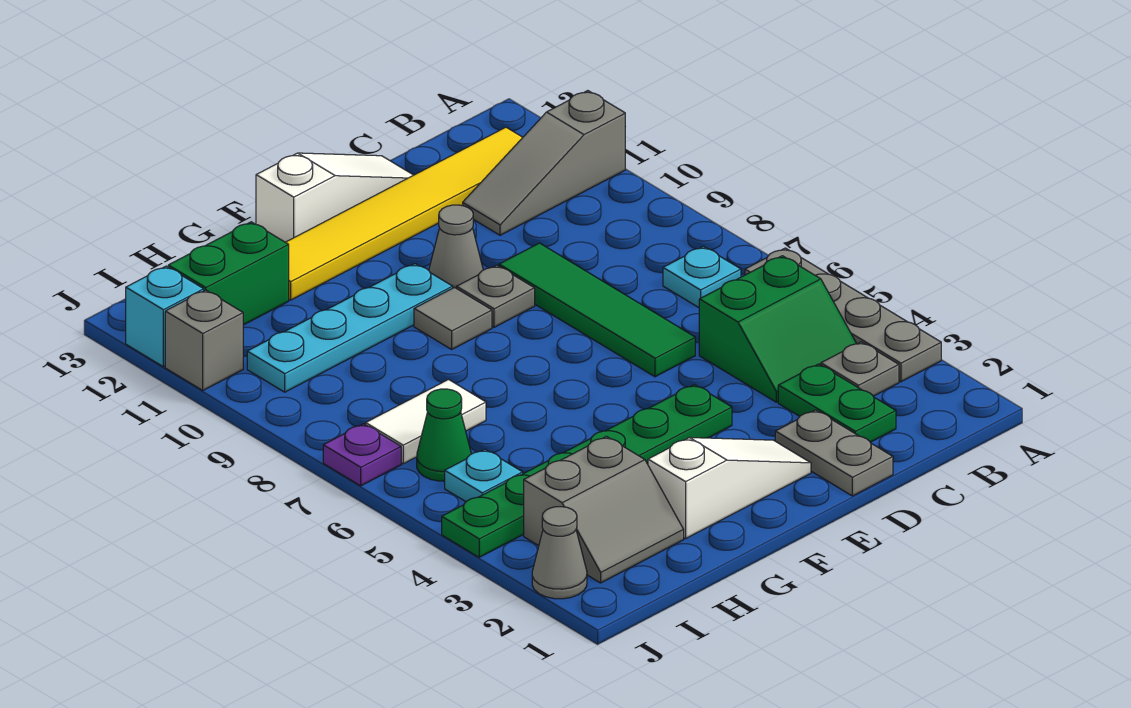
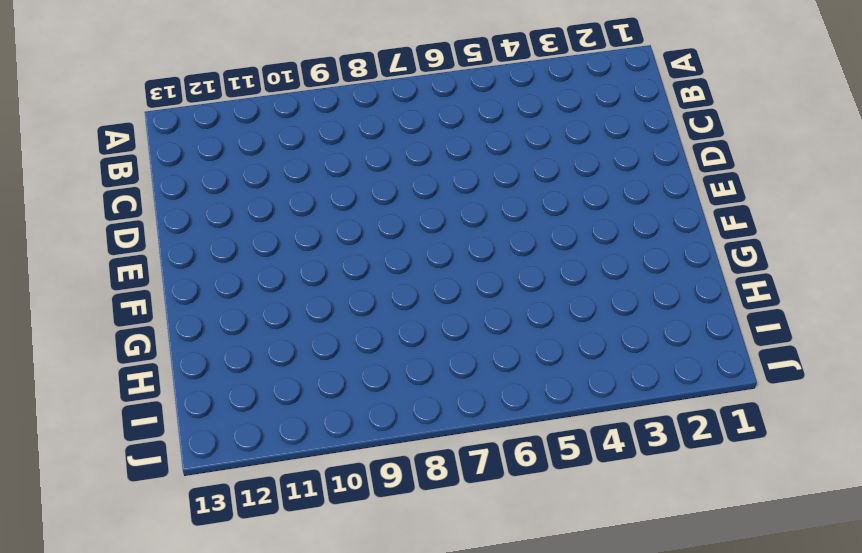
none -> grey 1x4 plate [745,248,941,382]
none -> grey 1x3 slope [463,91,625,235]
none -> grey 1x1 plate [821,342,899,396]

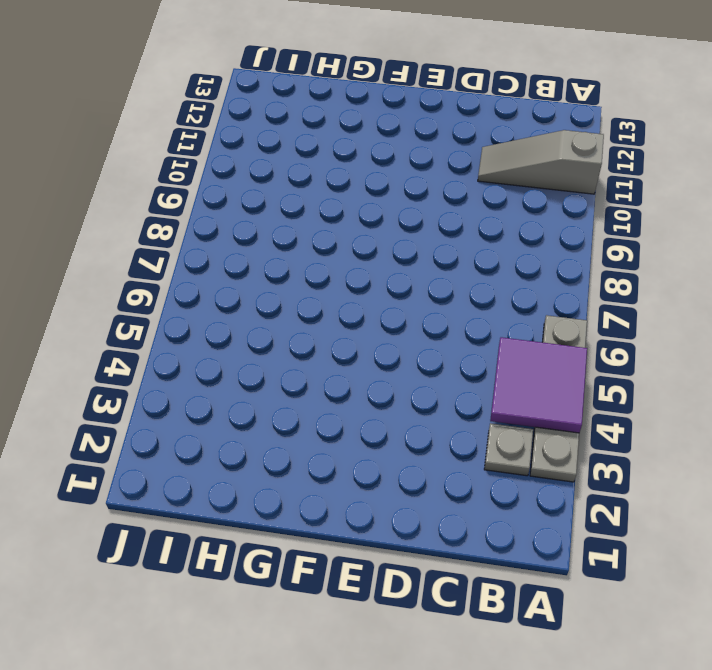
purple 2x2 tile [490,337,587,433] -> none
none -> green 2x2 slope [699,256,857,402]
none -> cyan 1x1 plate [663,246,741,308]
none -> yellow 1x6 tile [286,127,523,300]

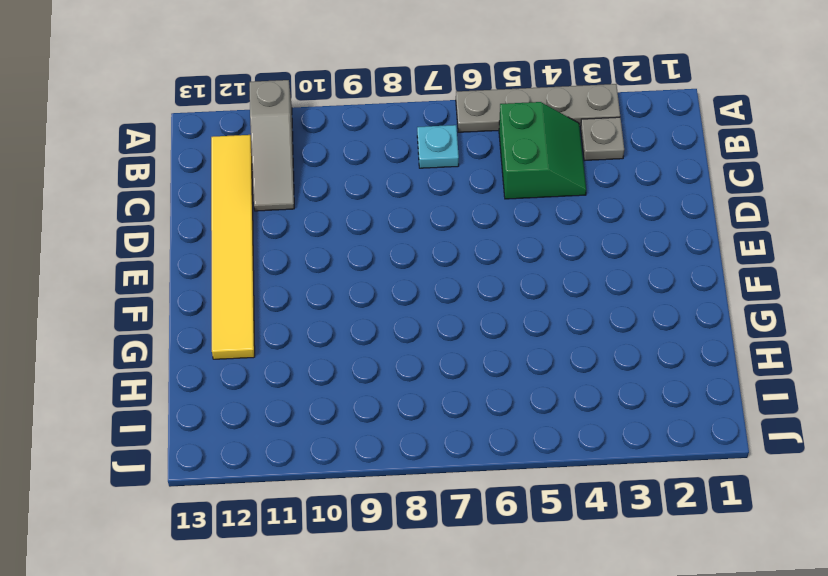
none -> green 1x2 plate [778,364,896,442]
none -> grey 1x2 plate [775,410,893,496]
none -> green 1x4 tile [499,243,695,377]

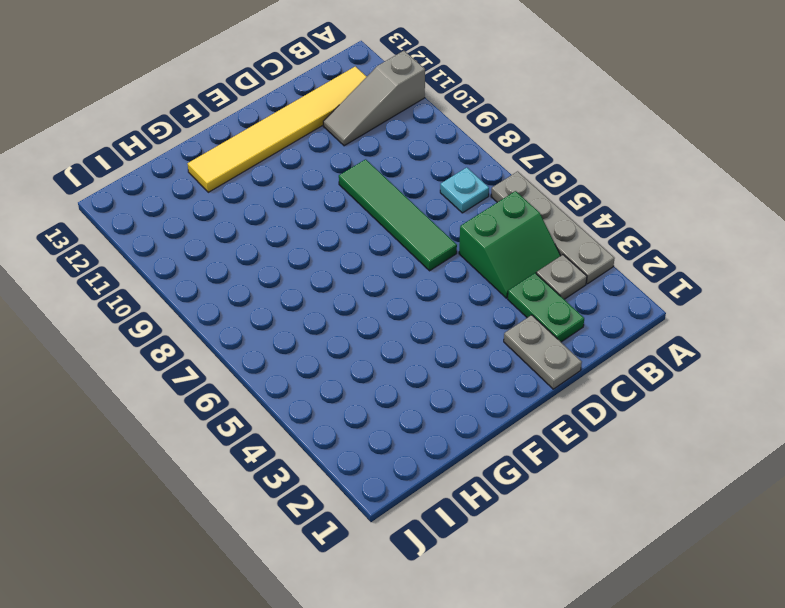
none -> white 1x3 slope [256,153,413,242]
none -> white 1x3 slope [648,438,811,539]
none -> green 1x6 plate [442,384,732,557]

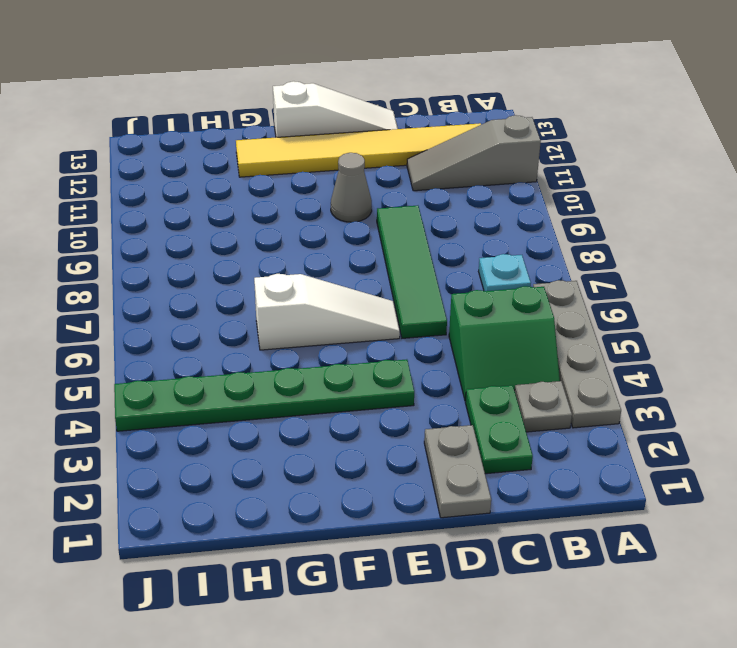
white 1x3 slope [254,274,400,350] -> white 1x3 slope moved to [648,438,811,539]
none -> grey 1x1 plate [457,265,535,327]
none -> grey 1x1 tile [414,287,492,349]
none -> cyan 1x4 plate [247,264,453,392]

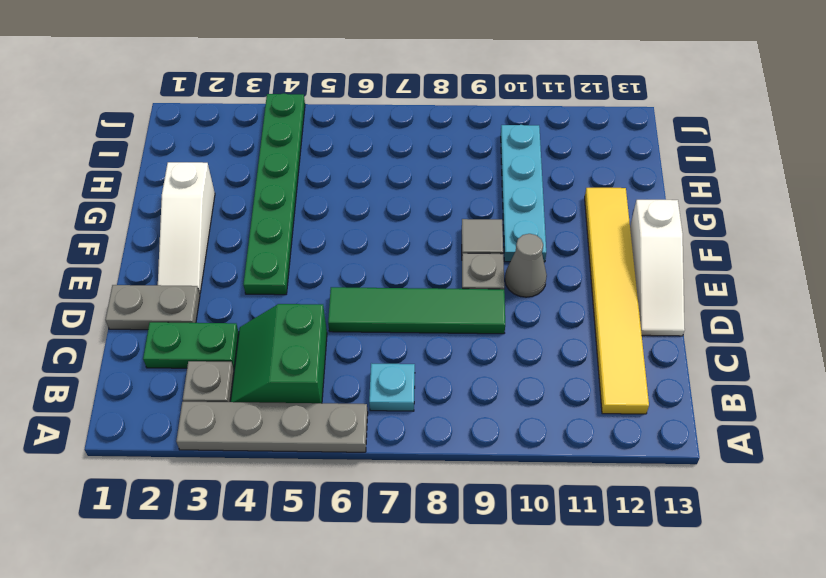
none -> grey 1x3 slope [463,91,625,235]
none -> grey 2x2 slope [524,436,684,583]
none -> white 1x2 tile [366,380,486,464]

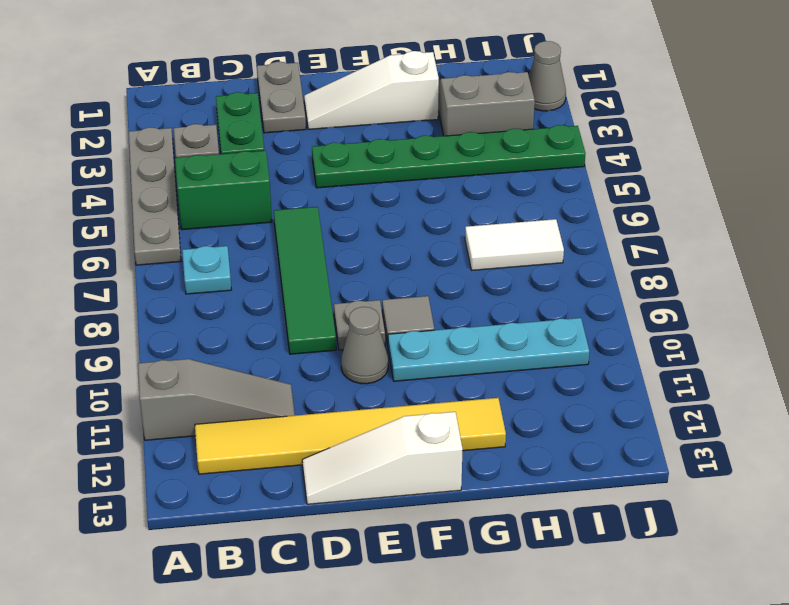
none -> green 1x2 brick [168,222,289,325]
none -> cyan 1x1 plate [445,449,523,502]
none -> green 1x1 cone [417,389,471,481]

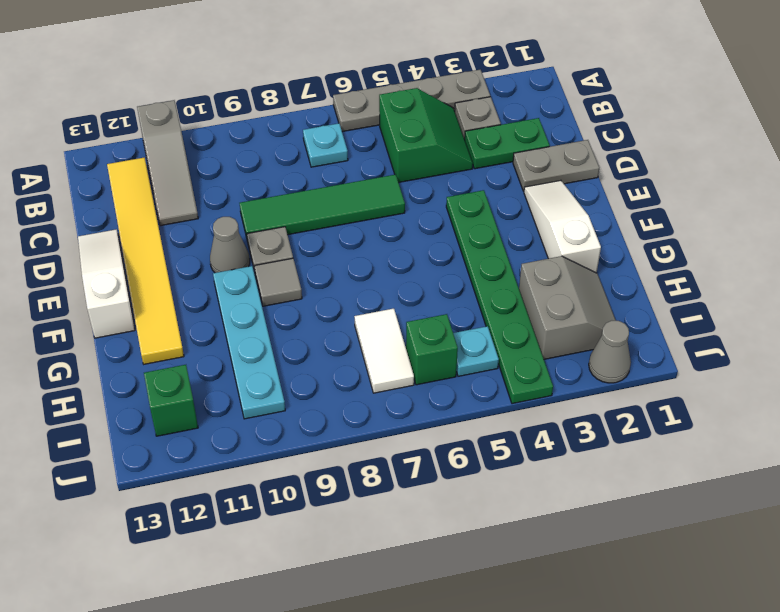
green 1x1 brick [406,314,458,385] -> green 1x1 cone [417,389,471,481]
green 1x1 brick [144,365,198,436] -> green 1x2 brick [168,222,289,325]
none -> purple 1x1 plate [323,424,401,486]
none -> grey 1x1 brick [165,290,243,390]
none -> cyan 1x1 brick [126,266,204,367]

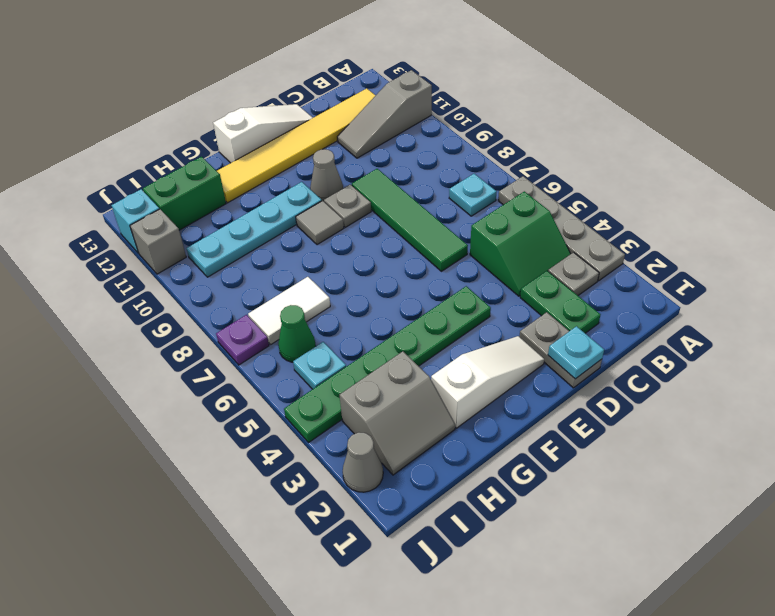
cyan 1x1 plate [548,326,604,379] -> none

